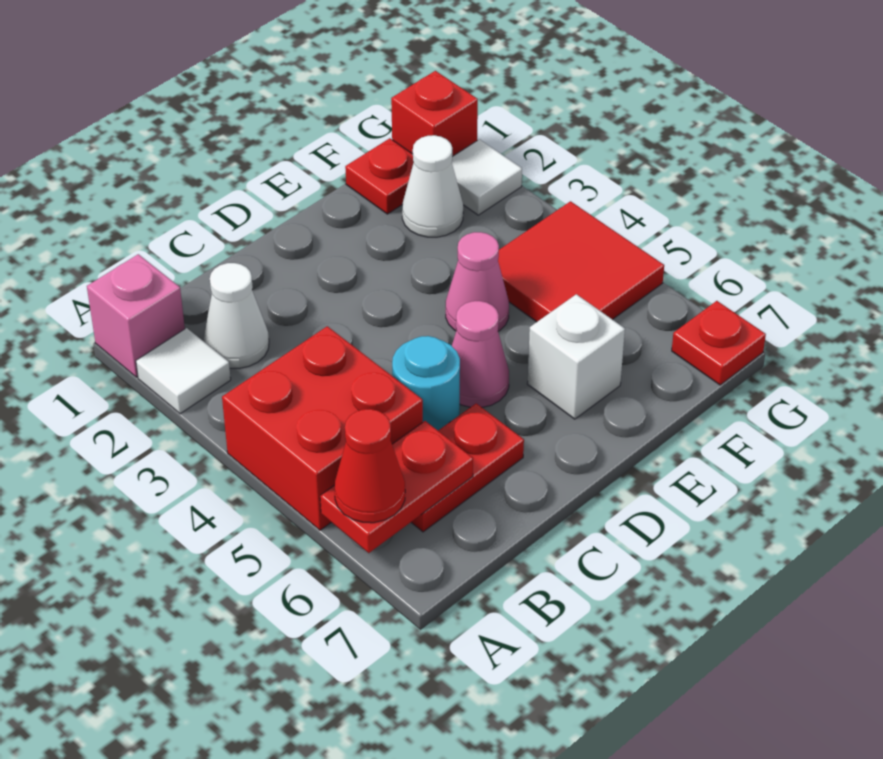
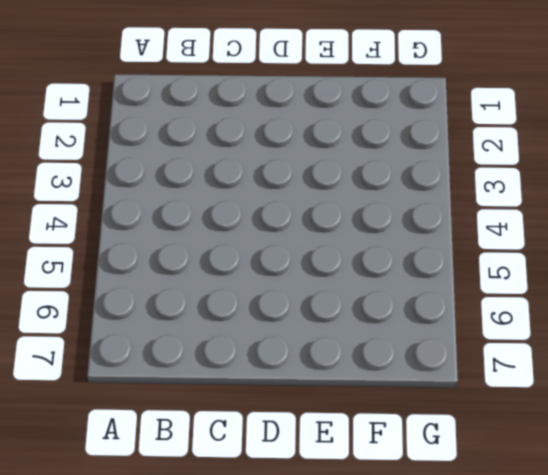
none -> pink 1x1 brick [87,254,185,377]
none -> white 1x1 tile [136,328,231,414]
none -> red 2x2 brick [222,326,423,530]

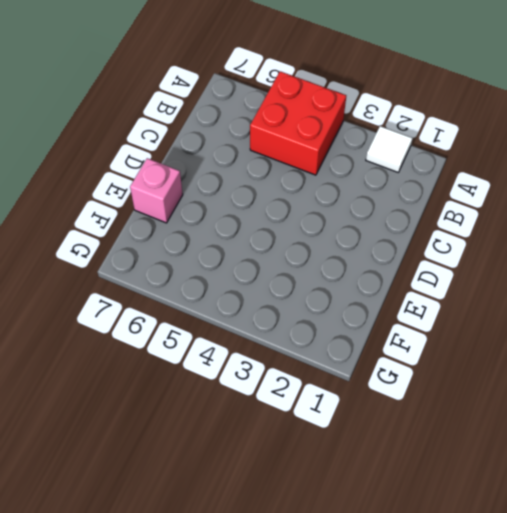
pink 1x1 brick [130,158,183,223] -> pink 1x1 brick moved to [87,254,185,377]
none -> white 1x1 cone [204,263,269,368]
none -> red 1x2 plate [411,403,524,532]
none -> cyan 1x1 round brick [392,336,460,430]

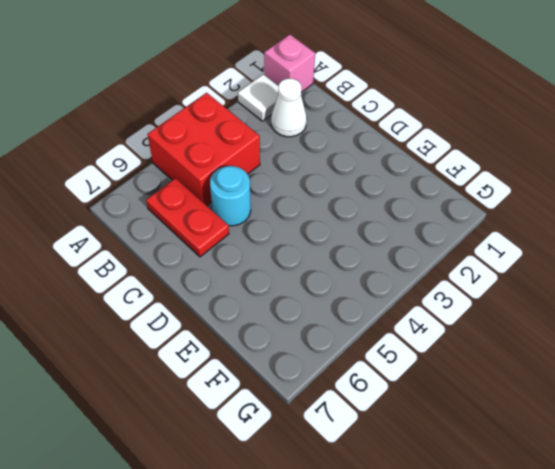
none -> pink 1x1 cone [452,301,509,407]
none -> pink 1x1 cone [446,232,509,331]
none -> white 1x1 brick [527,294,625,419]

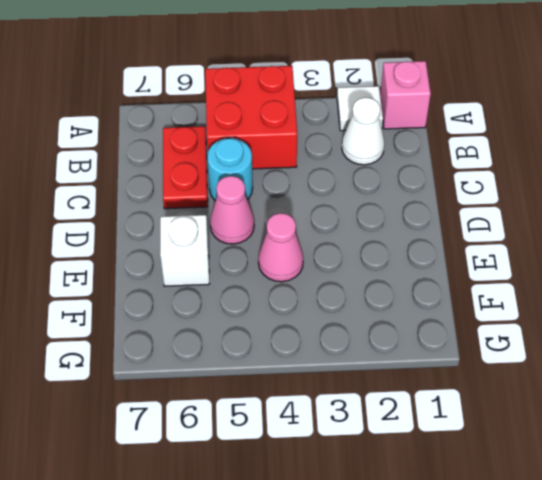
none -> red 1x1 plate [345,138,414,214]
none -> white 1x1 cone [402,135,463,237]
none -> red 2x2 tile [498,201,664,322]

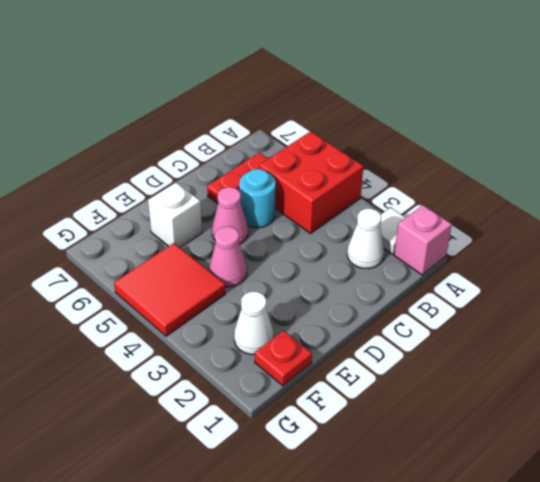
none -> red 1x1 brick [391,71,478,157]
none -> white 1x1 tile [452,139,522,215]
none -> red 1x1 plate [672,301,766,385]

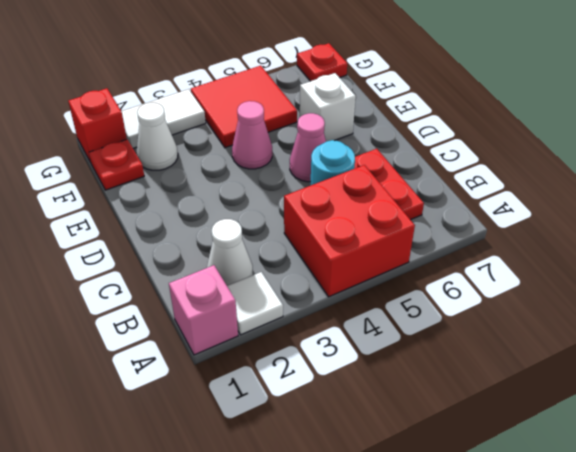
white 1x2 tile [121,89,206,148] -> white 1x1 tile [452,139,522,215]
none -> red 1x2 plate [320,421,473,553]
none -> red 1x1 cone [334,409,405,523]

